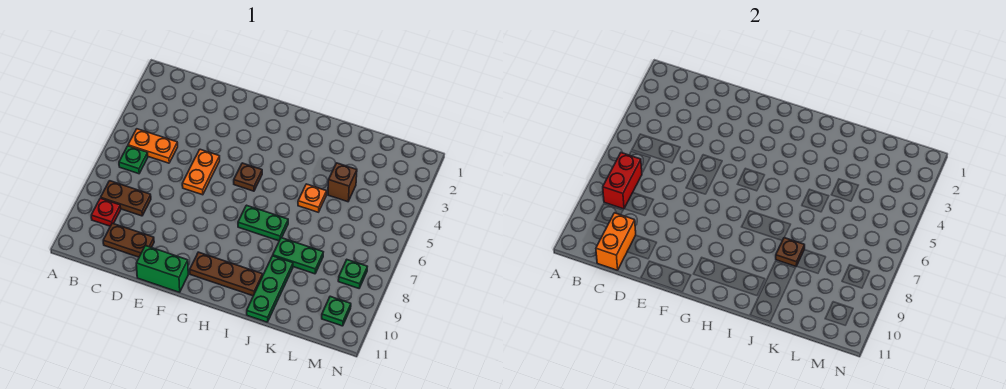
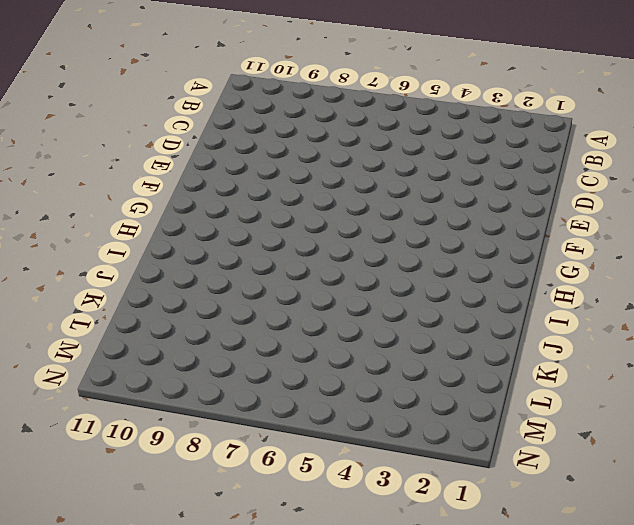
none -> orange 1x2 plate [128,129,178,163]
none -> green 1x1 plate [119,146,148,174]
none -> brown 1x2 plate [101,181,151,216]

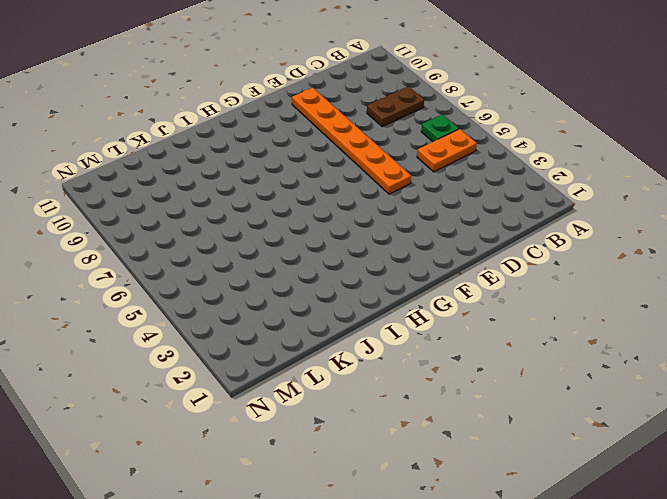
orange 1x6 plate [292,88,411,194] -> orange 1x2 plate [182,149,220,195]
none -> red 1x1 plate [91,198,121,226]
none -> brown 1x2 plate [103,223,154,257]
none -> green 1x2 brick [136,246,188,292]

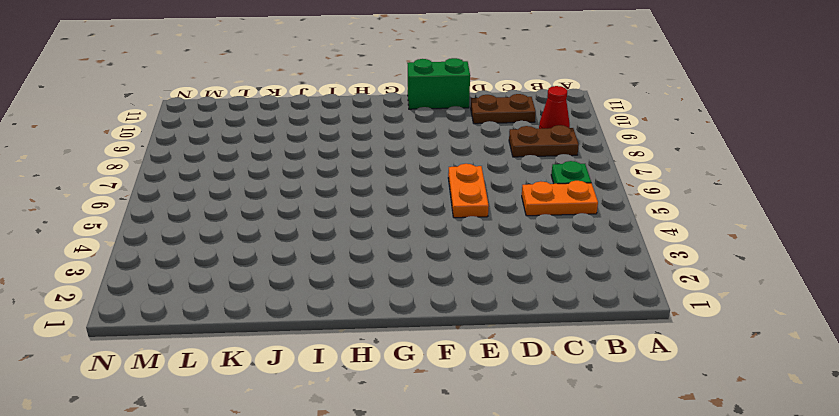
red 1x1 cone [539,86,570,129] -> red 1x1 plate [91,198,121,226]
none -> brown 1x1 plate [234,163,262,191]
none -> brown 1x3 plate [190,252,263,296]
none -> green 1x2 plate [238,205,288,241]

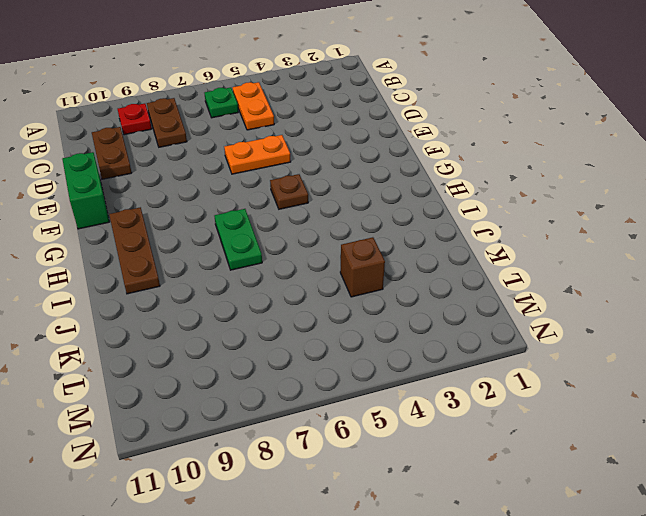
none -> orange 1x1 plate [298,184,327,212]
none -> green 1x2 plate [273,238,323,274]
none -> green 1x3 plate [247,256,293,322]

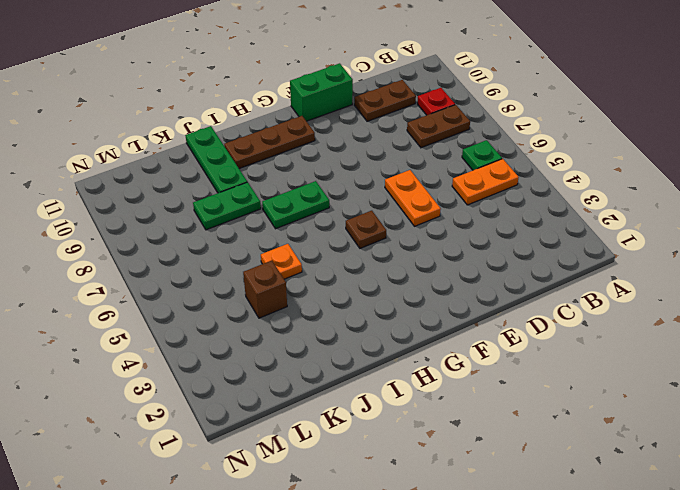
none -> green 1x1 plate [338,260,367,288]
none -> green 1x1 plate [322,296,351,326]
none -> red 1x2 brick [603,153,642,209]

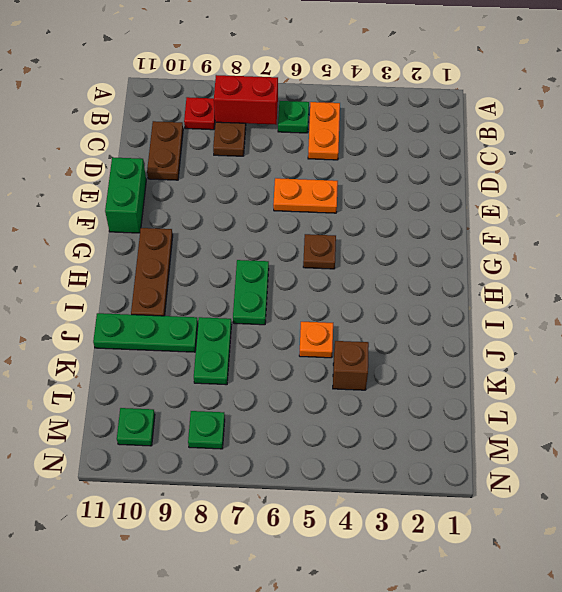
none -> orange 1x2 brick [596,213,636,270]
none -> brown 1x1 plate [776,237,805,266]

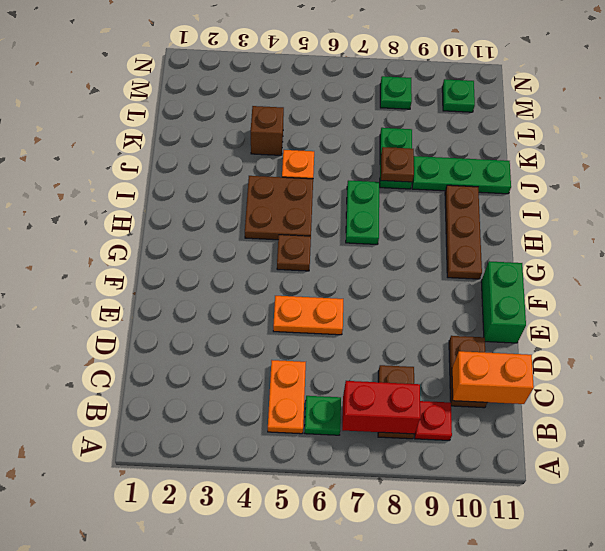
brown 2x2 plate [245,176,313,240] -> none

